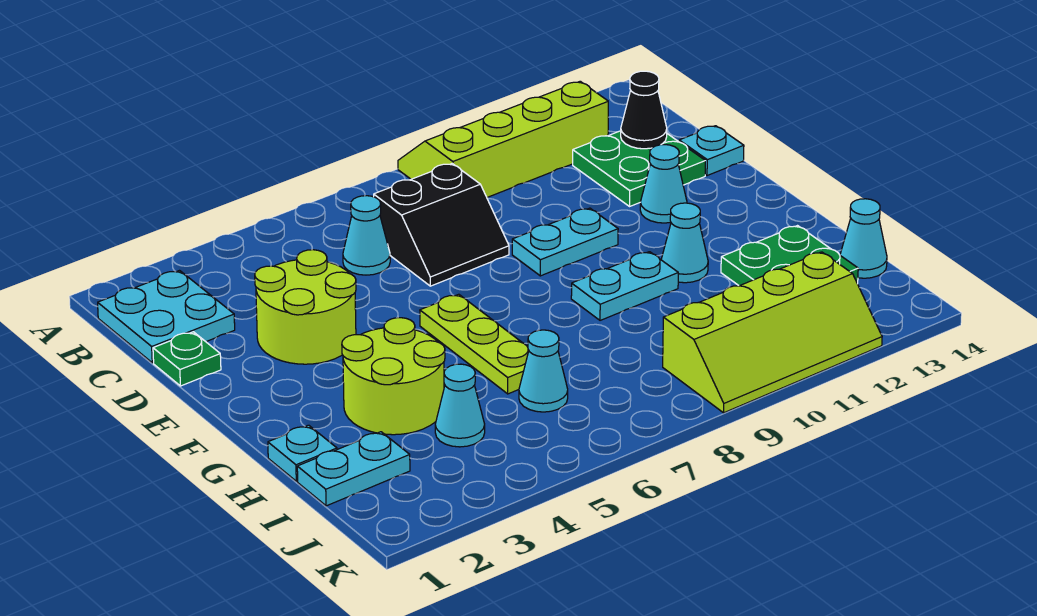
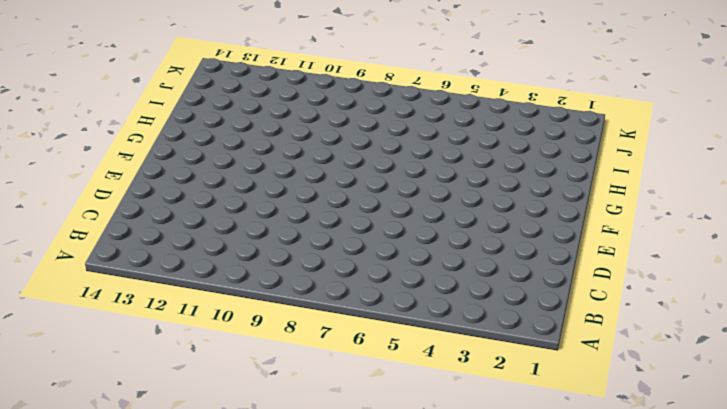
none -> lime 2x4 slope [398,81,608,197]
none -> cyan 2x2 plate [98,271,235,363]
none -> cyan 1x1 cone [343,196,390,275]

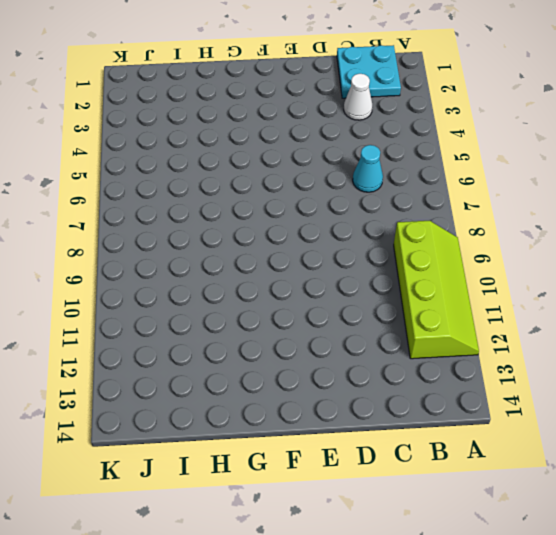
white 1x1 cone [344,74,372,120] -> none
none -> black 2x2 slope [374,164,509,286]
none -> green 2x2 plate [573,131,705,206]
none -> green 1x1 plate [153,332,221,386]

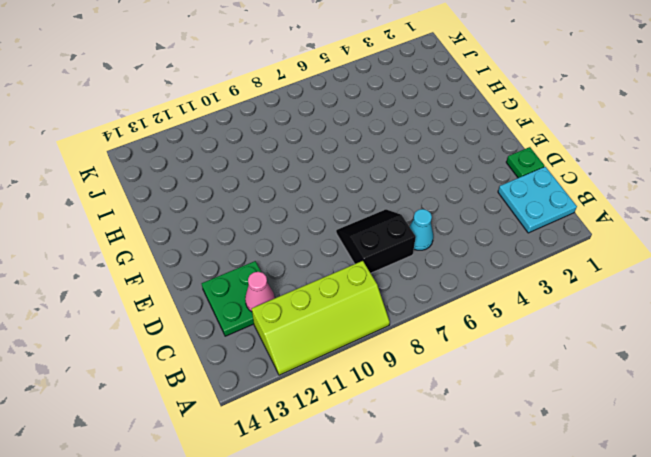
pink 1x1 cone [245,272,275,312] -> none
none -> lime 2x2 round brick [255,250,356,364]
none -> cyan 1x1 plate [679,126,744,176]
none -> cyan 1x2 plate [512,208,618,276]

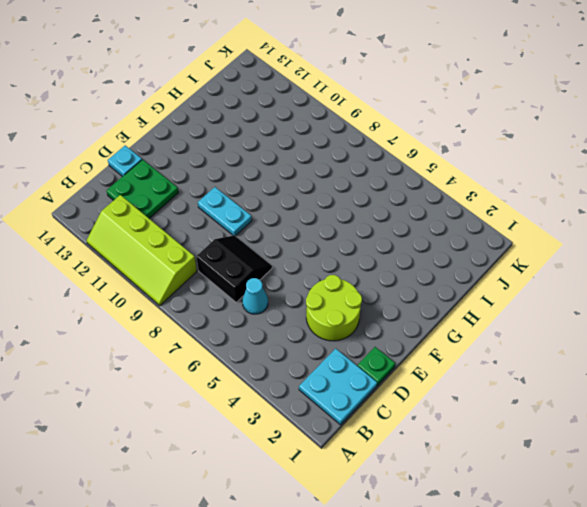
none -> cyan 1x1 cone [640,144,687,223]
none -> lime 1x3 plate [420,294,529,394]
none -> lime 2x2 round brick [342,318,445,435]

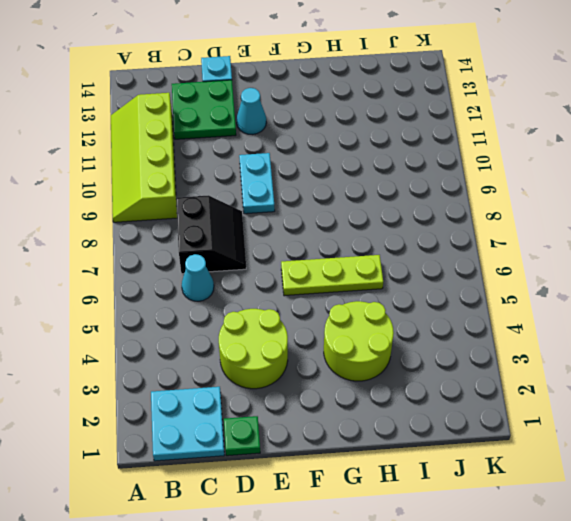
none -> cyan 1x2 plate [571,252,678,320]
none -> cyan 1x1 cone [661,203,708,283]
none -> cyan 1x1 plate [268,425,337,481]

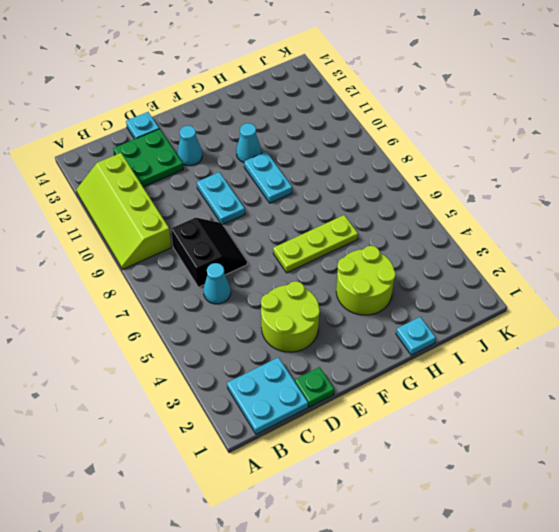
none -> green 2x2 plate [721,226,858,286]
none -> cyan 1x2 plate [297,432,410,506]
none -> cyan 1x1 cone [435,364,485,447]

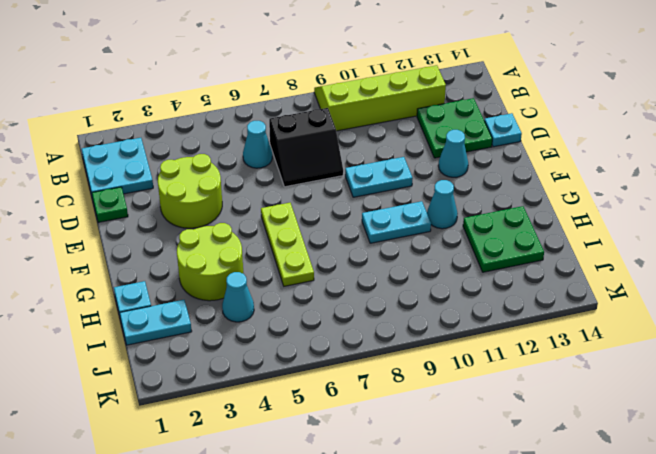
none -> cyan 1x1 cone [519,330,568,412]
none -> cyan 1x1 cone [840,199,887,278]
none -> lime 2x4 slope [663,252,882,413]

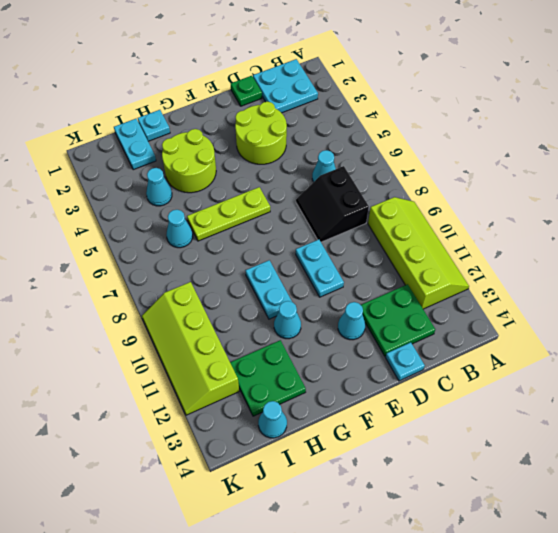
none -> black 1x1 cone [621,71,667,149]

